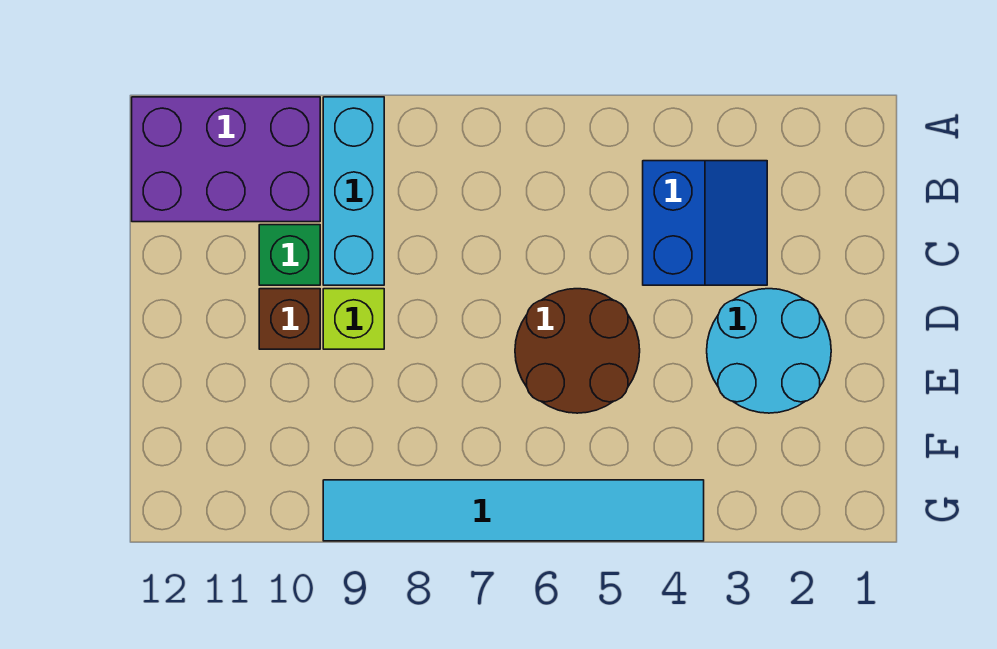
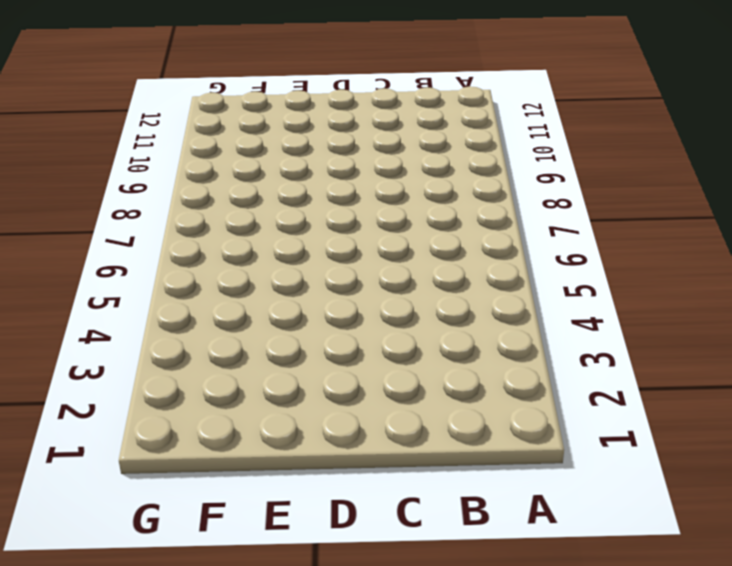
none -> cyan 1x3 brick [323,97,384,285]
none -> purple 2x3 brick [132,97,320,222]

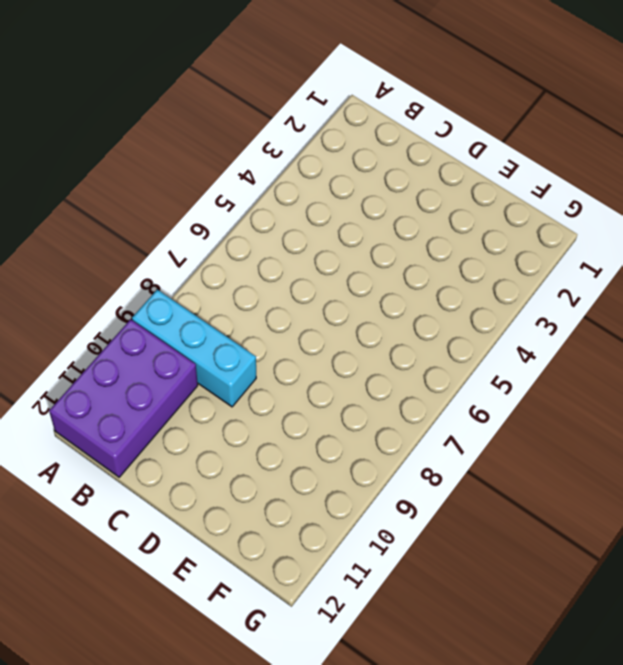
none -> blue 2x2 slope [643,161,767,285]
none -> green 1x1 brick [259,225,320,285]

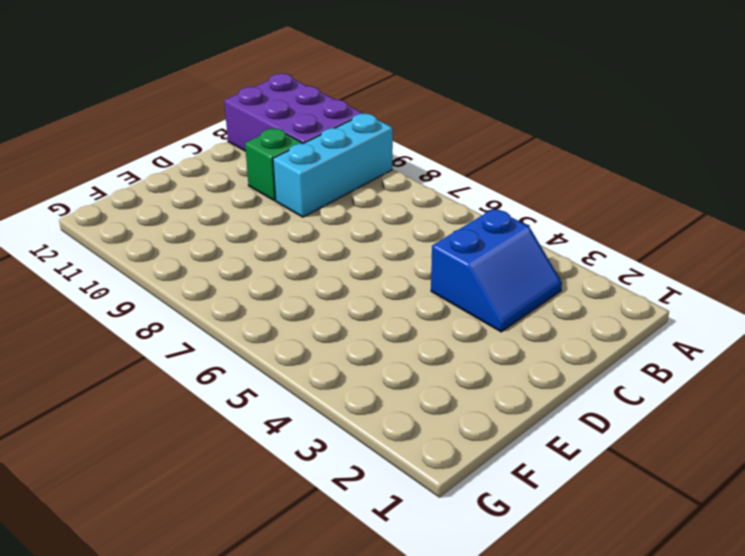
none -> cyan 2x2 round brick [707,289,831,413]
none -> brown 2x2 round brick [515,289,640,413]

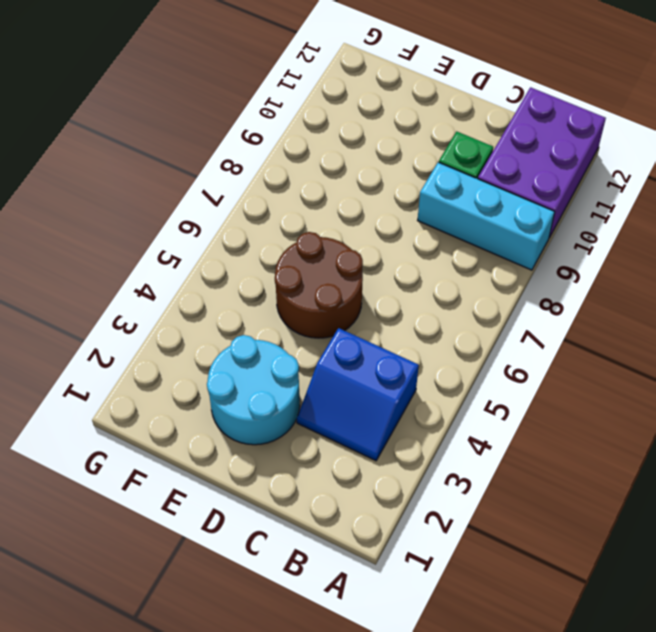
none -> lime 1x1 brick [323,289,384,349]
none -> brown 1x1 brick [259,289,320,349]

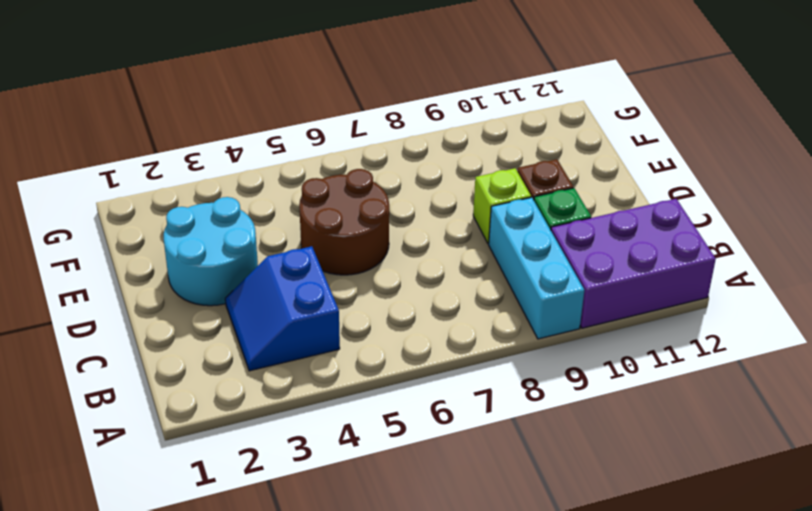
none -> cyan 1x6 tile [323,480,704,541]

